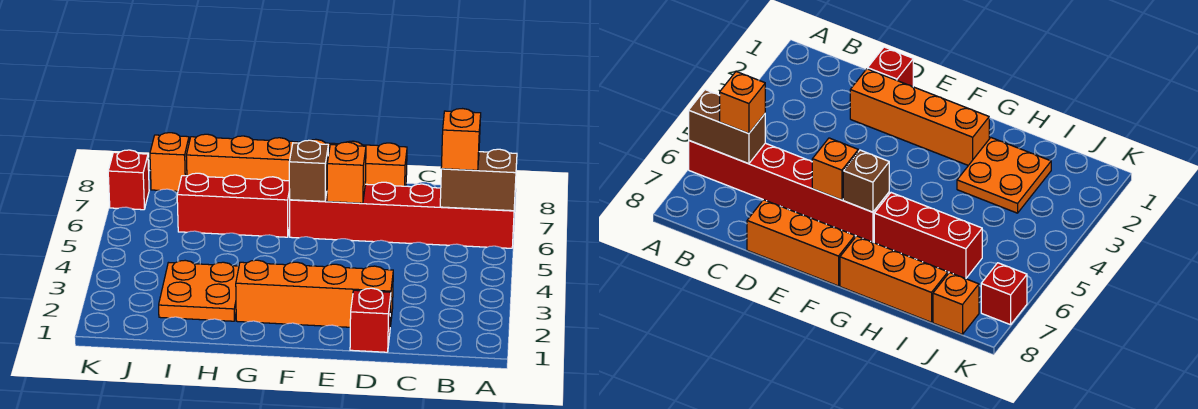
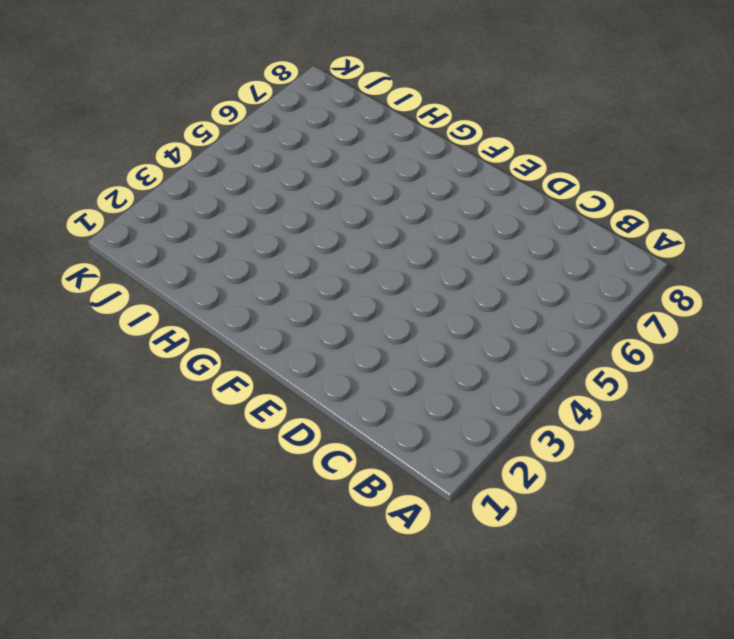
none -> red 1x6 brick [290,182,514,248]
none -> red 1x1 brick [350,288,391,352]
none -> orange 1x4 brick [236,260,393,327]

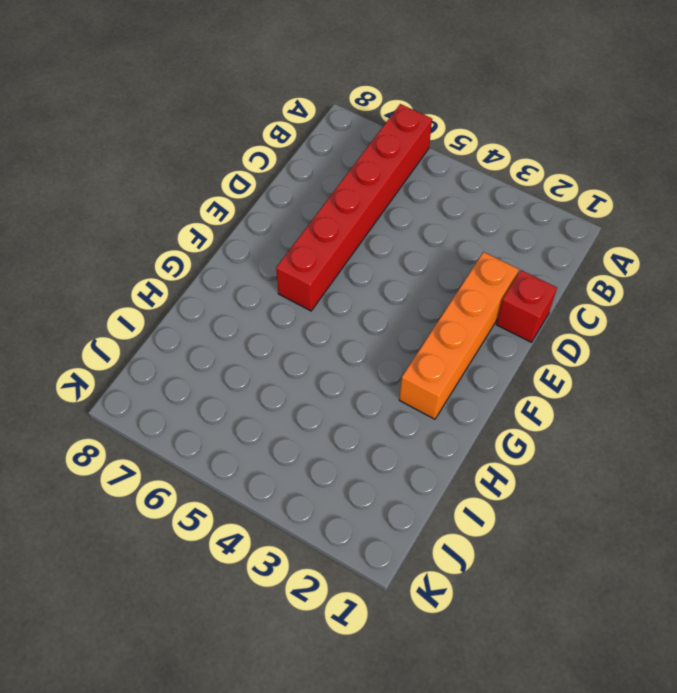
none -> orange 1x3 brick [299,139,407,186]
none -> red 1x3 brick [177,173,290,237]
none -> orange 1x3 brick [186,134,298,181]

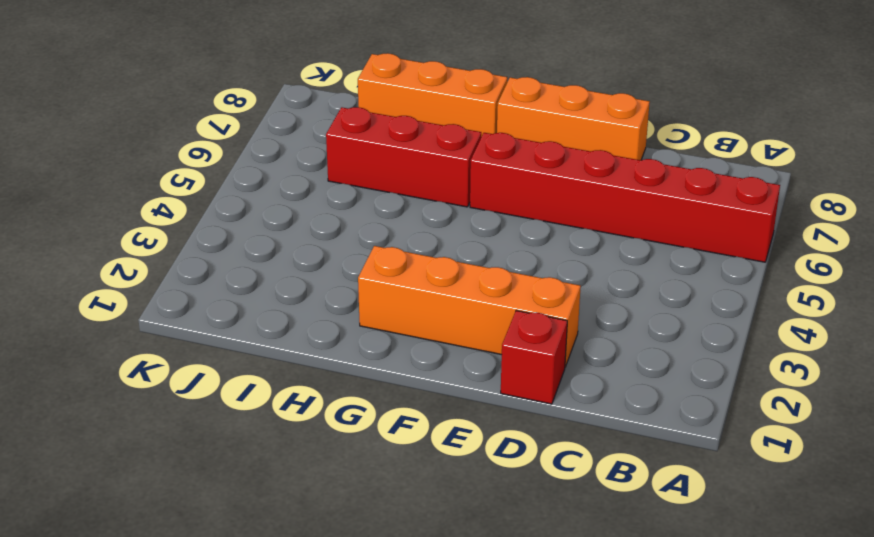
none -> orange 2x2 plate [159,260,239,321]
none -> orange 1x1 brick [150,133,189,191]
none -> red 1x1 brick [108,150,149,210]

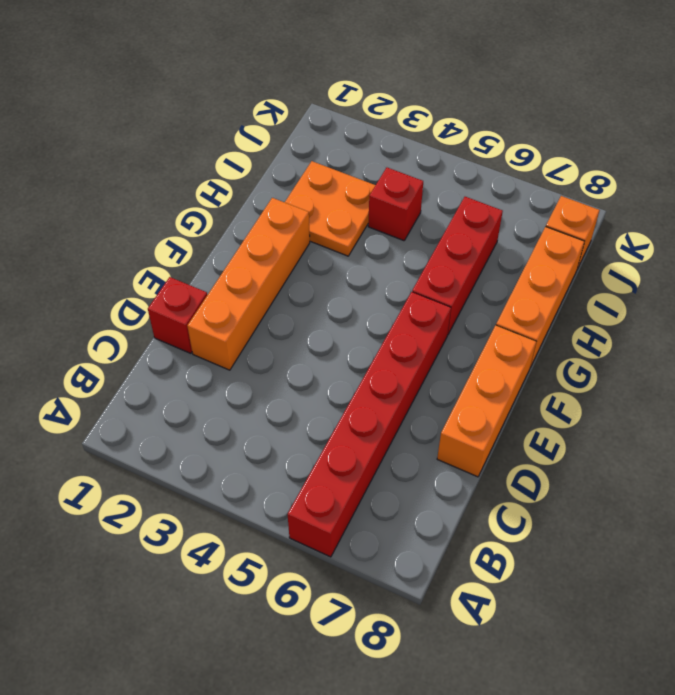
red 1x1 brick [368,168,423,241] -> red 1x1 brick moved to [108,150,149,210]
none -> brown 1x2 brick [440,149,517,211]
none -> orange 1x1 brick [327,142,366,203]
none -> brown 1x1 brick [289,140,328,201]

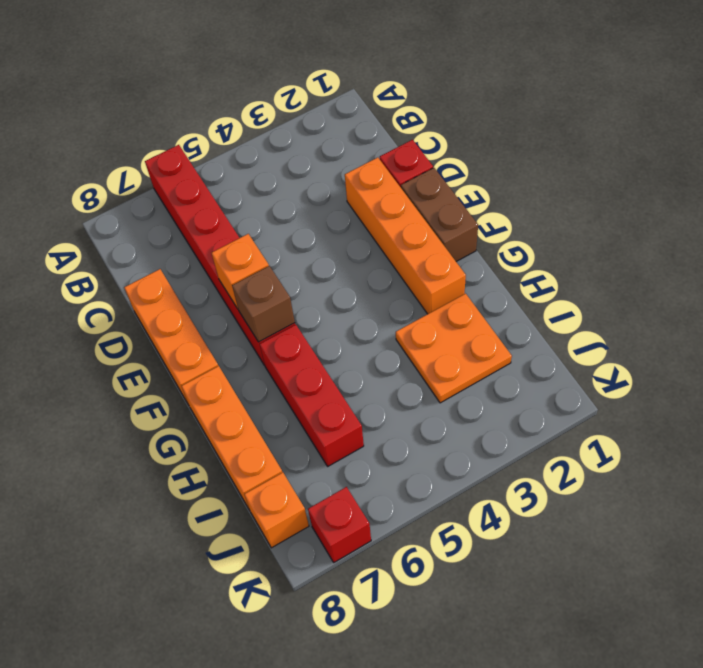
brown 1x2 brick [401,168,478,262] -> brown 1x2 brick moved to [440,149,517,211]
none -> orange 1x1 brick [441,109,481,170]

